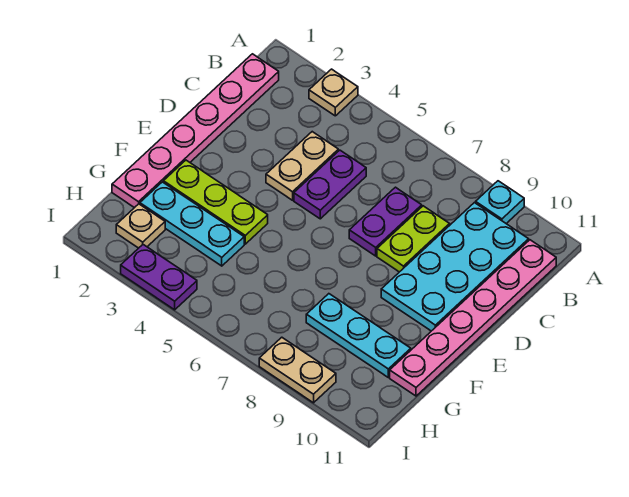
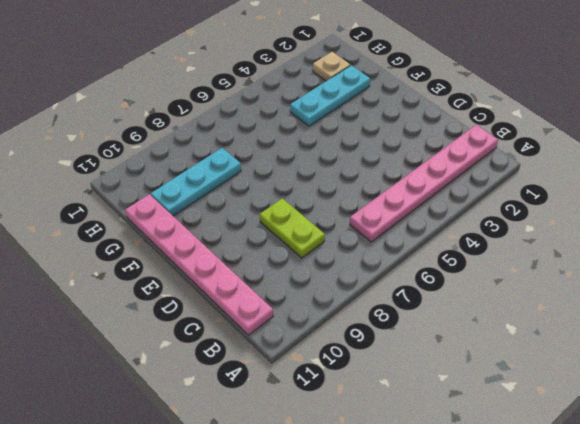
pink 1x6 plate [350,125,498,242] -> pink 1x6 plate turned to [112,54,279,208]
none -> tan 1x1 plate [309,69,358,116]
none -> cyan 1x1 plate [476,181,524,224]
none -> cyan 2x4 plate [381,203,529,331]

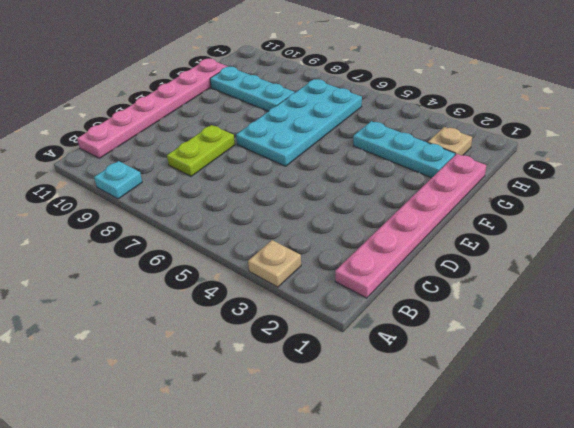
cyan 2x4 plate [236,79,362,166] -> cyan 2x4 plate moved to [381,203,529,331]
none -> tan 1x2 plate [266,132,338,200]
none -> purple 1x2 plate [294,150,366,219]
none -> purple 1x2 plate [349,187,422,256]

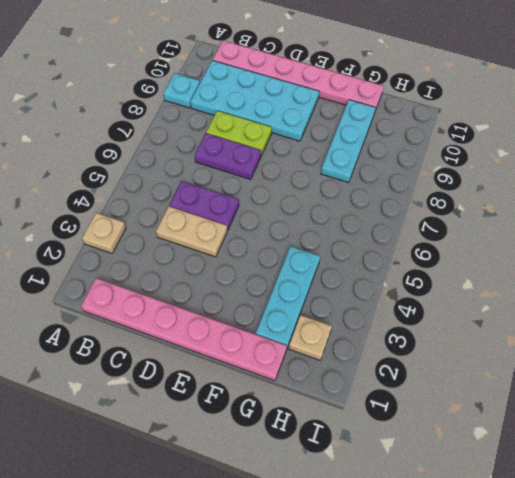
none -> lime 1x3 plate [163,160,268,244]
none -> purple 1x2 plate [121,245,197,310]
none -> tan 1x2 plate [259,337,336,403]

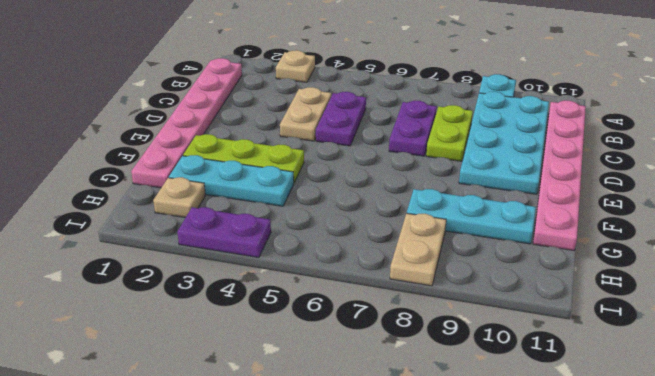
tan 1x2 plate [390,213,446,286] -> tan 1x2 plate turned to [259,337,336,403]

